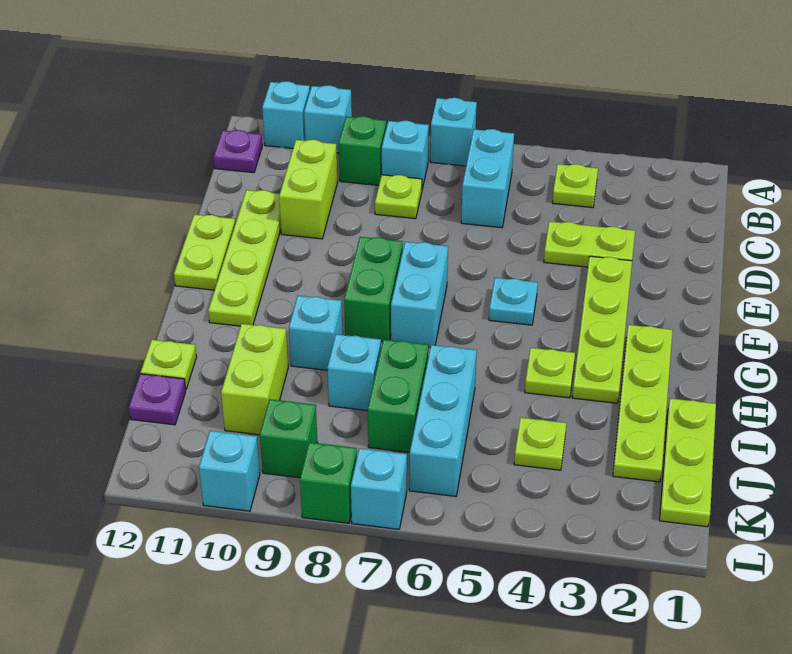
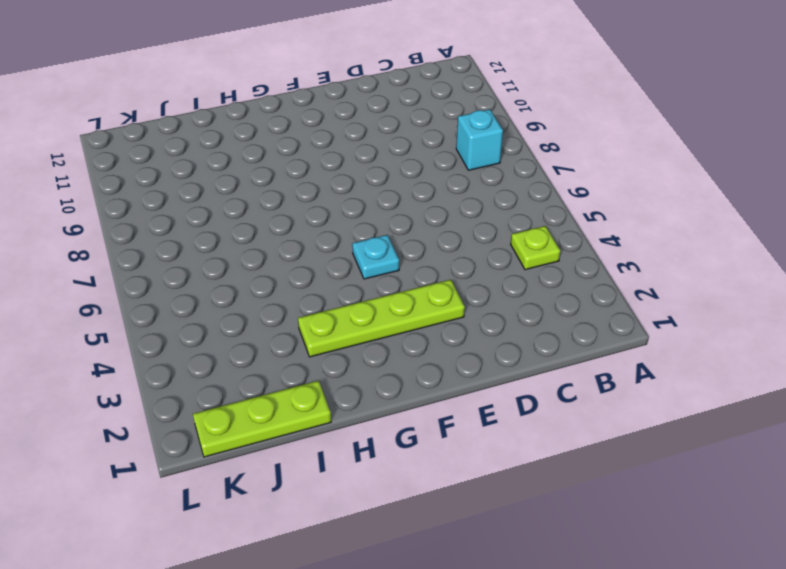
none -> cyan 1x1 brick [430,98,477,166]
none -> cyan 1x1 brick [304,85,352,153]
none -> cyan 1x1 brick [262,81,310,148]
none -> cyan 1x2 brick [461,129,514,228]

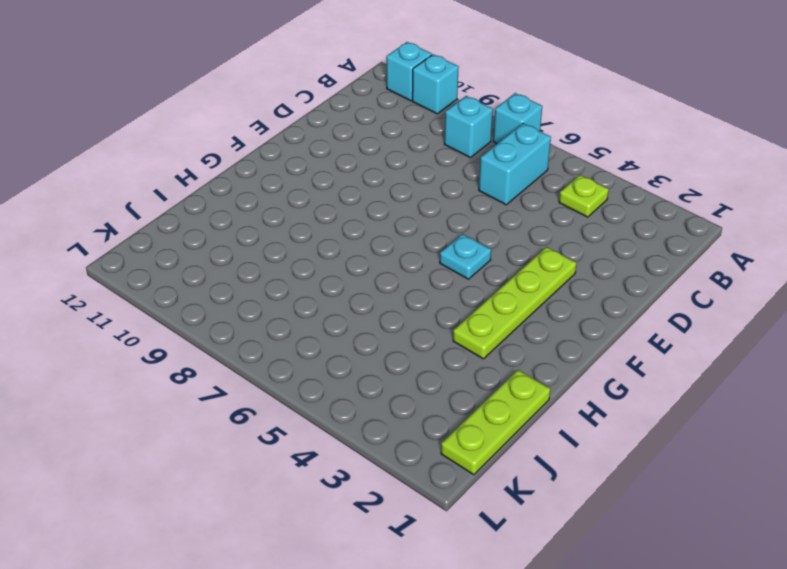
none -> green 1x1 brick [339,116,386,186]
none -> purple 1x1 plate [214,130,262,173]
none -> lime 1x1 plate [375,175,422,219]
none -> lime 1x2 brick [279,140,337,239]

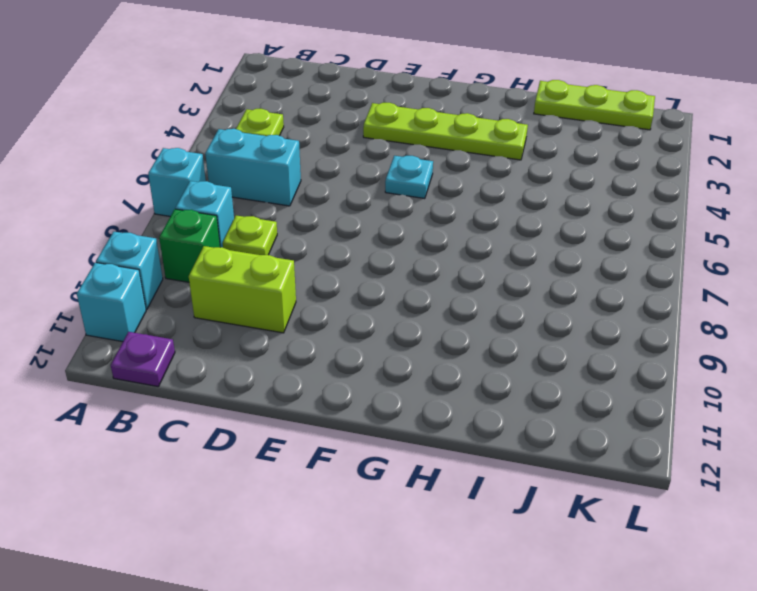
none -> lime 1x2 plate [544,221,635,267]
none -> lime 1x4 plate [208,190,281,326]
none -> lime 1x2 plate [174,214,235,290]
none -> cyan 1x2 brick [391,242,448,347]

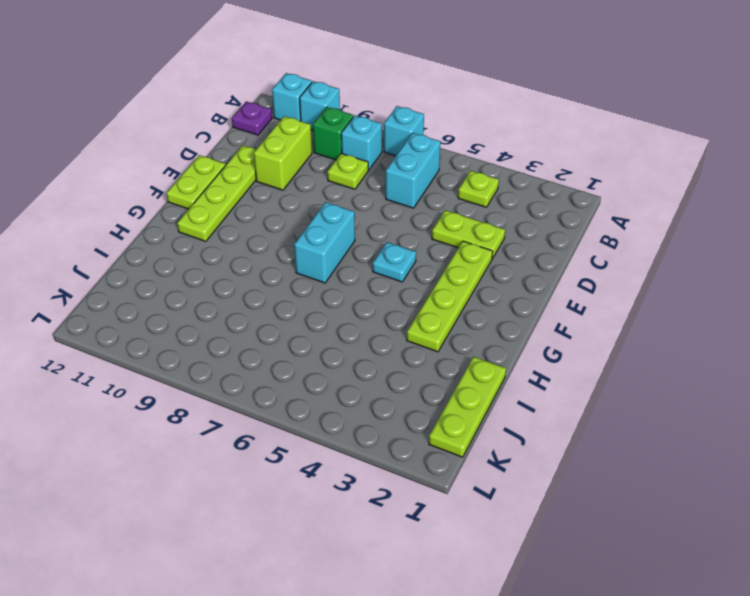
none -> green 1x2 brick [344,237,403,342]
none -> lime 1x4 plate [613,325,673,482]
none -> lime 1x1 plate [525,348,575,398]
none -> cyan 1x1 brick [289,296,343,370]

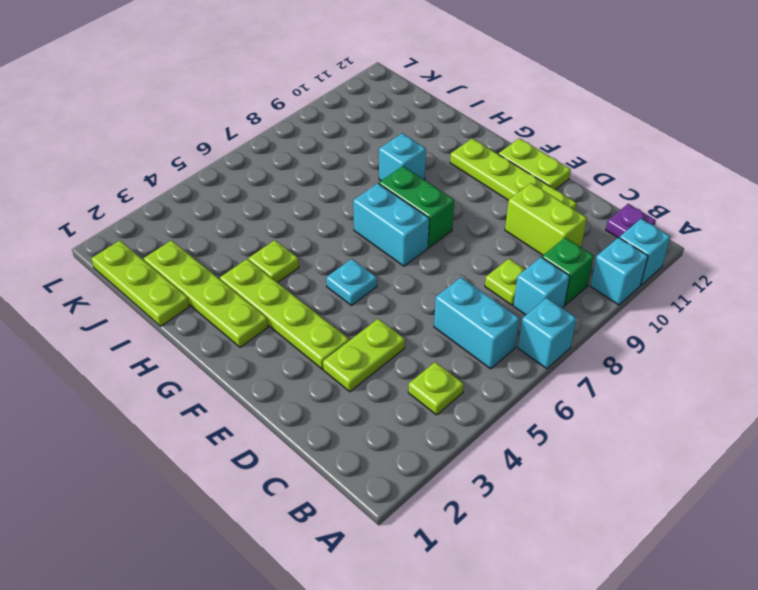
none -> cyan 1x3 brick [409,345,477,496]
none -> green 1x2 brick [368,340,429,452]
none -> cyan 1x1 brick [327,334,381,411]
none -> lime 1x2 brick [221,324,288,435]

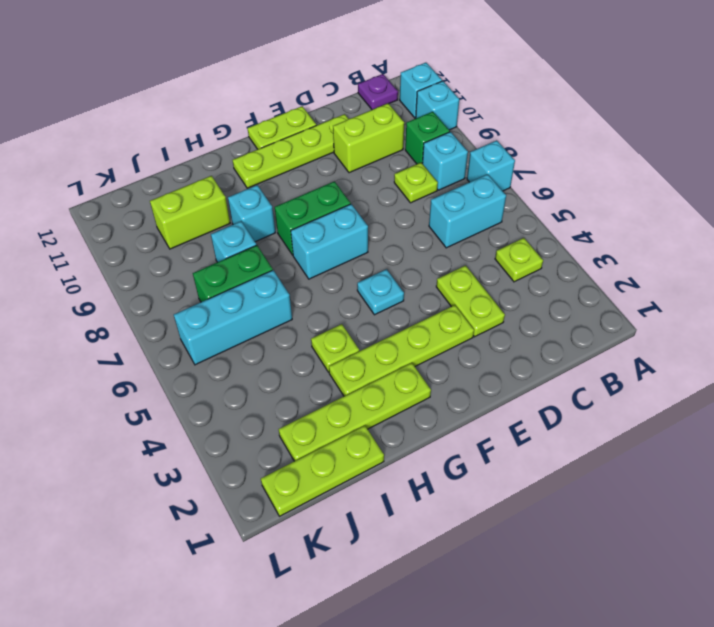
none -> lime 1x1 plate [141,340,196,389]
none -> lime 1x1 plate [514,417,566,470]
none -> purple 1x1 plate [129,374,186,425]
none -> green 1x1 brick [260,399,318,478]

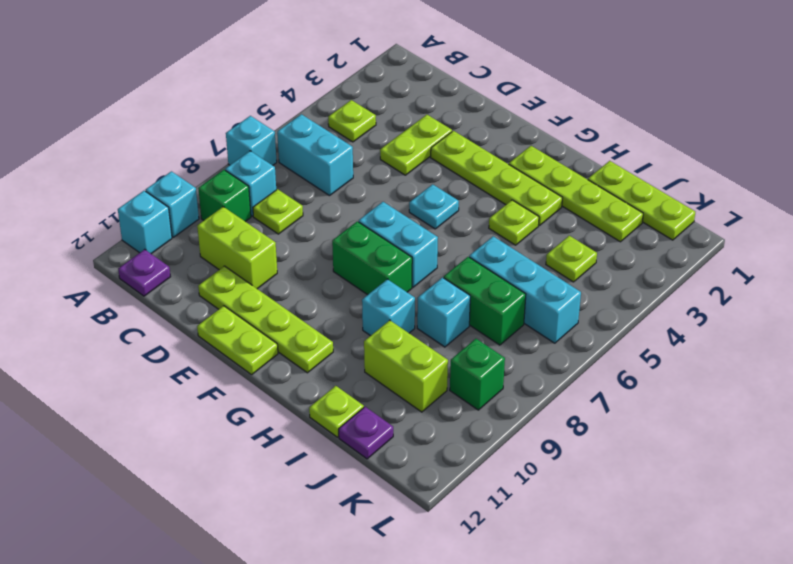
none -> cyan 1x1 brick [351,448,407,529]
none -> green 1x1 brick [300,442,357,523]
none -> cyan 1x1 brick [199,431,260,511]

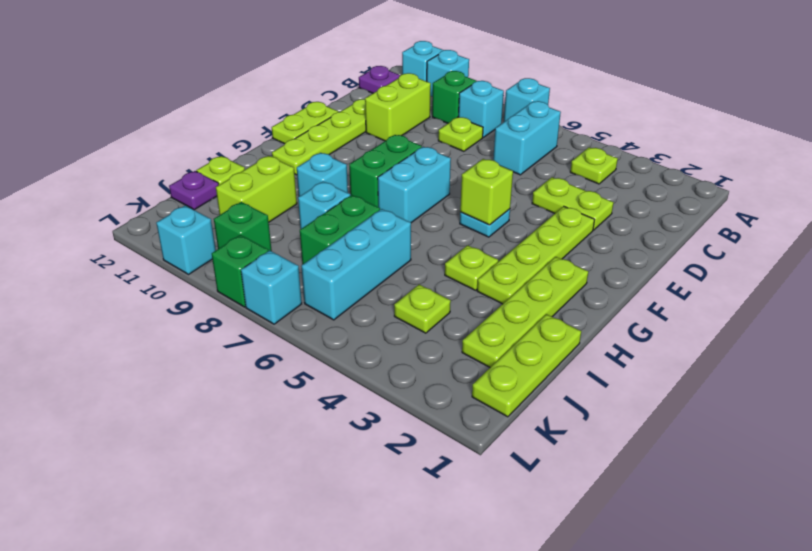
lime 1x1 brick [460,159,513,225] -> none

